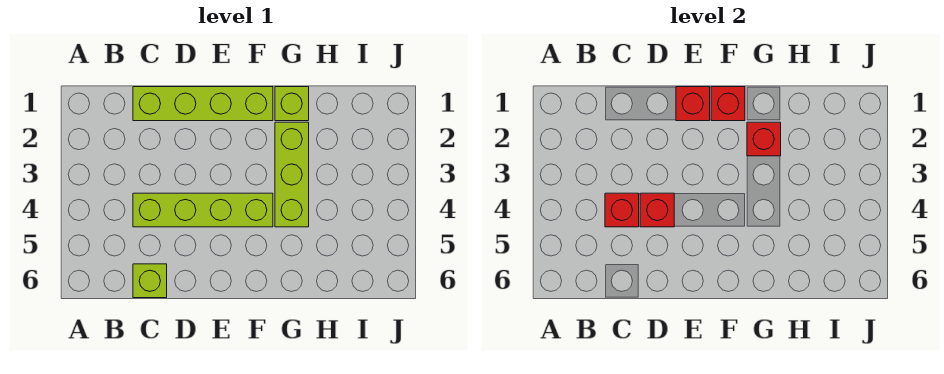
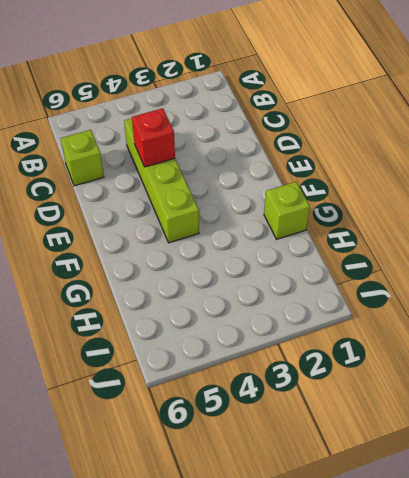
none -> lime 1x4 brick [133,87,273,121]
none -> lime 1x3 brick [275,122,309,227]

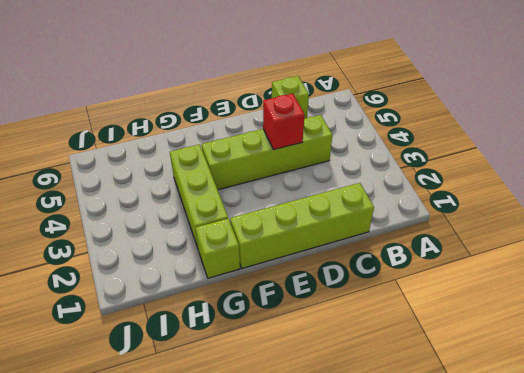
none -> red 1x1 brick [605,193,639,227]
none -> red 1x1 brick [676,87,710,121]

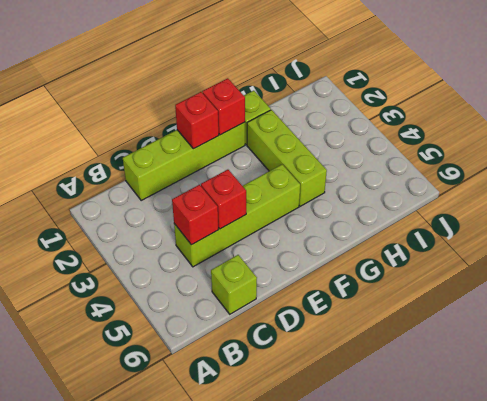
none -> red 1x1 brick [747,122,781,156]

